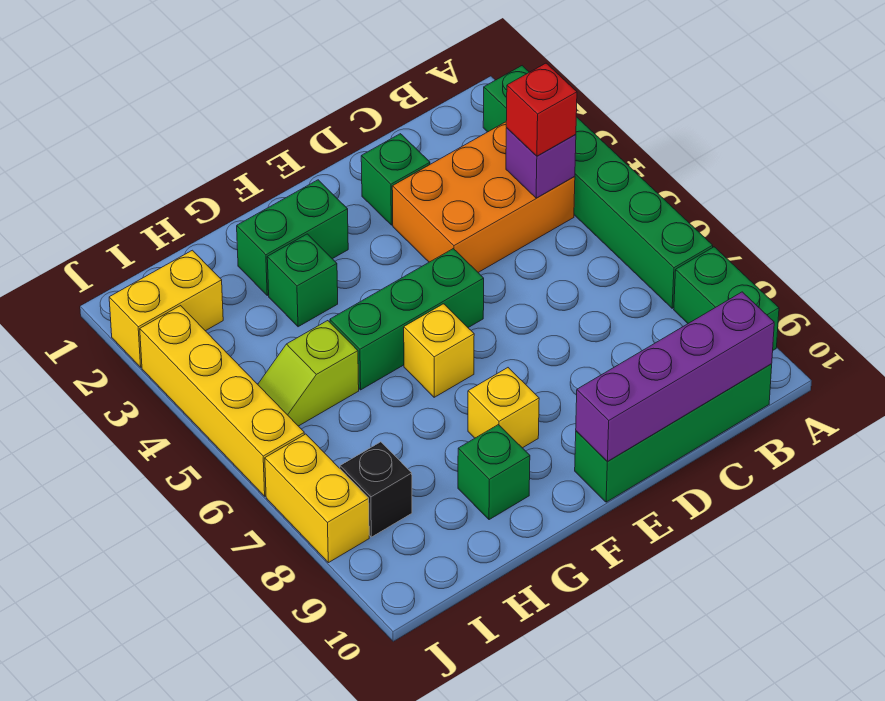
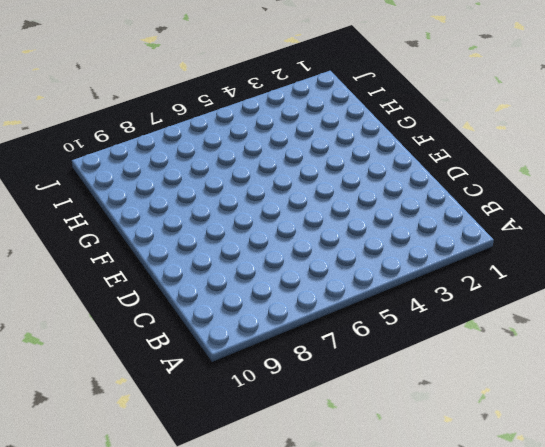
none -> green 1x6 brick [483,66,713,308]
none -> green 1x2 brick [674,247,779,350]
none -> orange 2x3 brick [392,122,575,272]

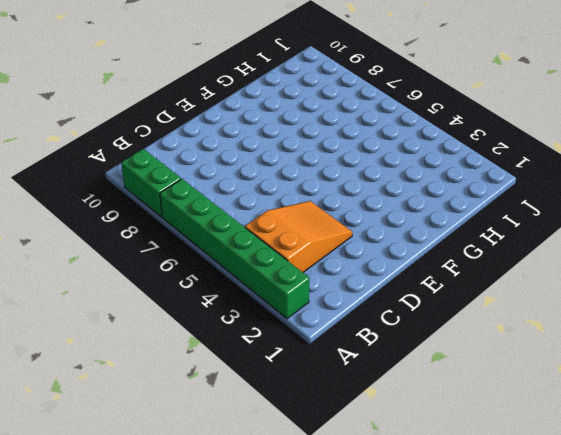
orange 2x3 slope [245,201,352,272] -> orange 2x3 brick [392,122,575,272]
none -> green 1x4 brick [575,364,772,502]
none -> green 1x1 brick [361,134,430,225]
none -> green 1x3 brick [330,249,484,390]

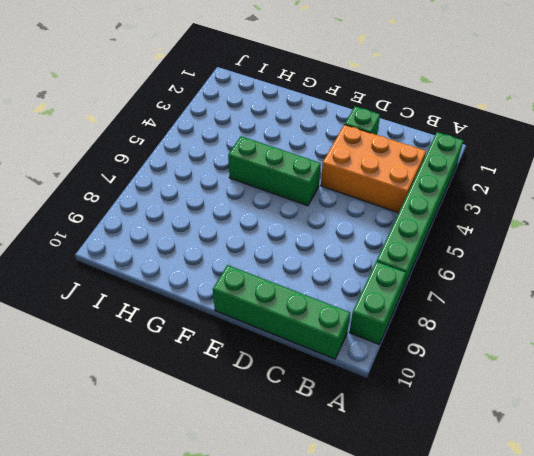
none -> green 1x2 brick [237,180,348,295]
none -> yellow 1x1 brick [404,304,474,397]
none -> yellow 1x1 brick [468,368,539,448]

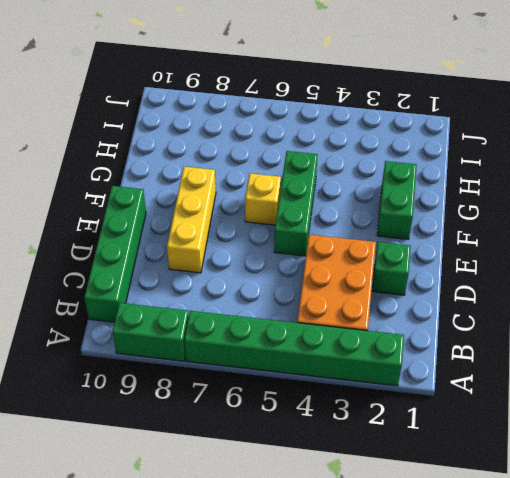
yellow 1x3 brick [167,167,216,273] -> yellow 1x1 brick [468,368,539,448]
none -> green 1x1 brick [267,234,338,327]
none -> green 1x1 brick [458,425,530,520]
none -> lime 1x2 slope [258,321,359,426]

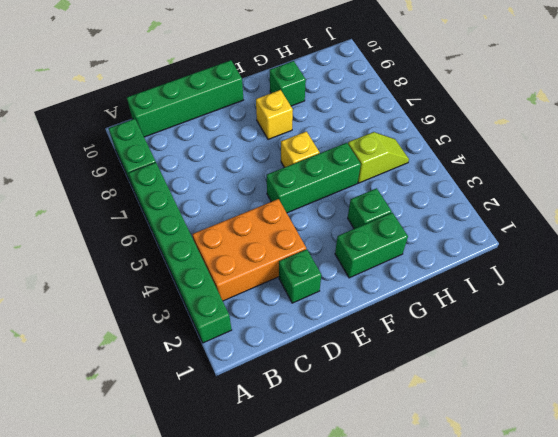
none -> yellow 1x2 brick [109,250,223,367]
none -> black 1x1 brick [340,442,412,537]
none -> yellow 1x4 brick [140,306,304,496]

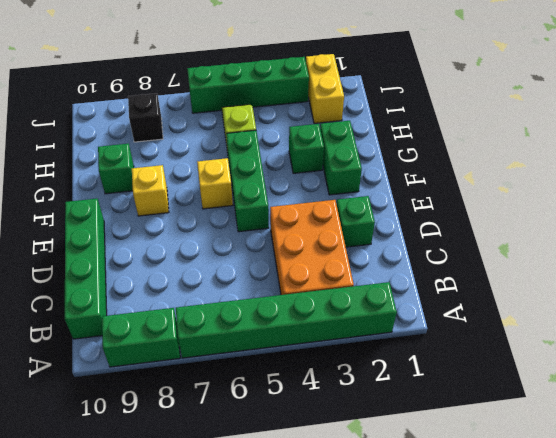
green 1x4 brick [187,57,309,113] -> yellow 1x4 brick [140,306,304,496]
none -> yellow 1x2 brick [265,434,369,563]
none -> purple 1x1 brick [506,128,576,198]
none -> purple 1x4 brick [576,292,774,461]

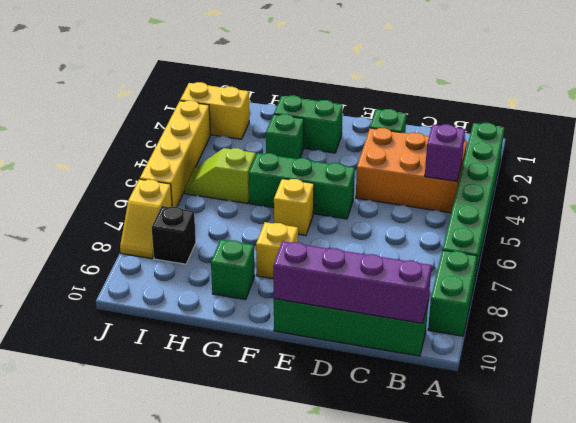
yellow 1x2 slope [120,179,172,259] -> yellow 1x2 brick [265,434,369,563]
none -> red 1x1 brick [506,63,577,156]

